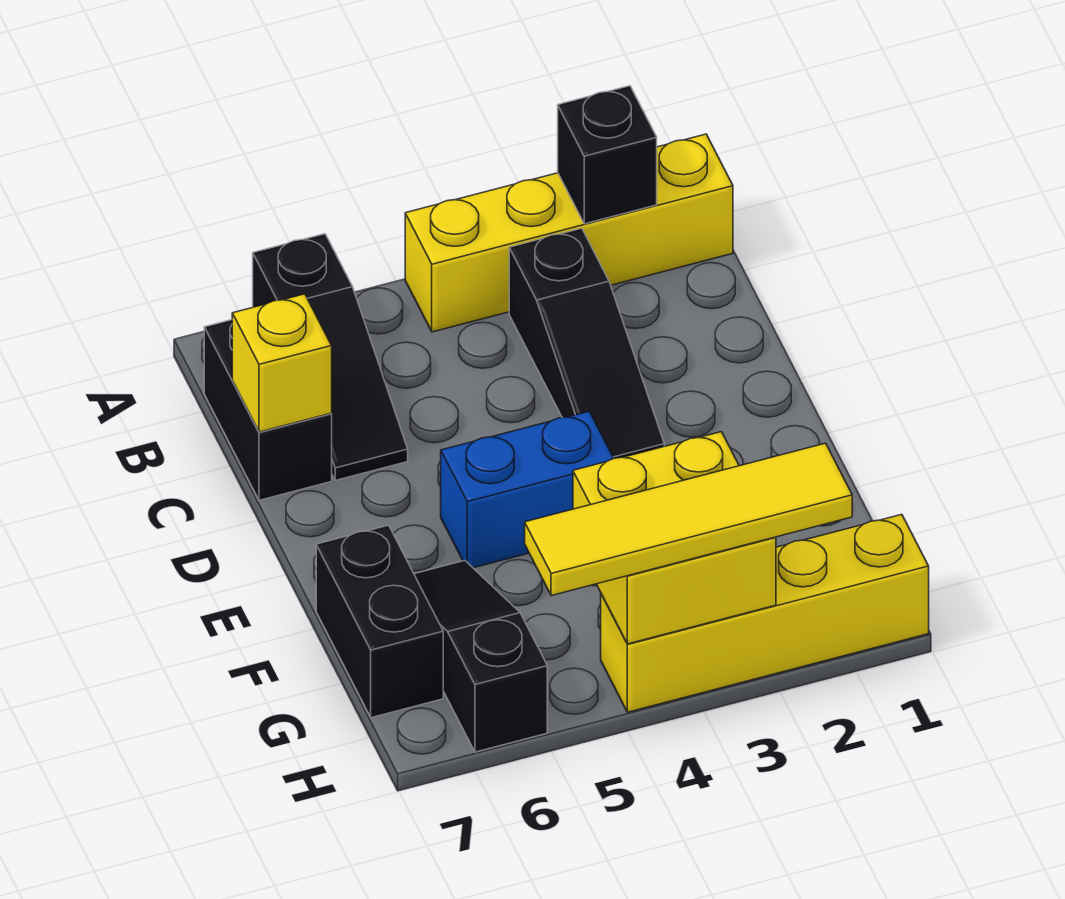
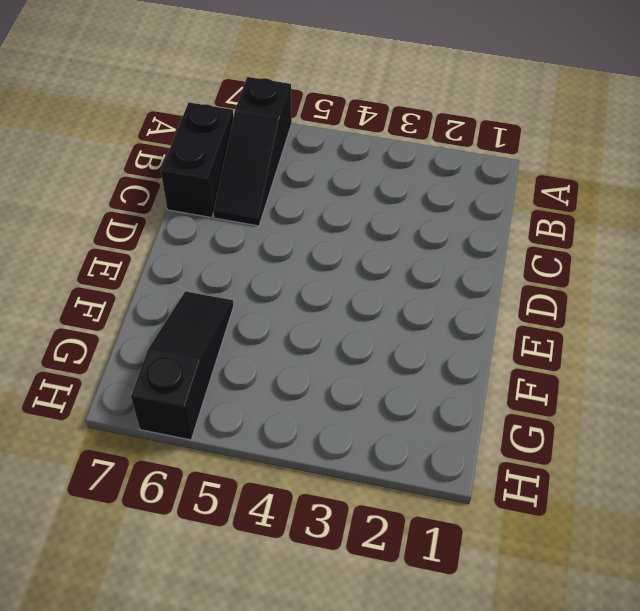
none -> yellow 1x4 brick [405,134,733,332]
none -> black 1x3 slope [509,228,664,458]
none -> blue 1x2 brick [441,411,614,568]

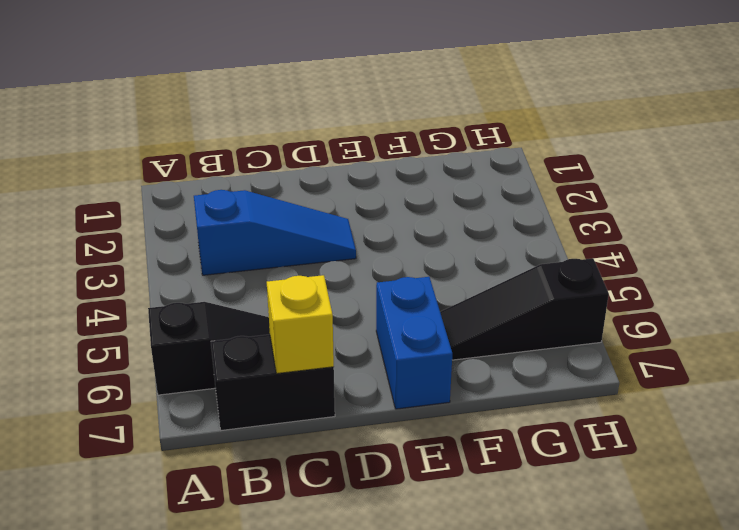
blue 1x3 slope [194,190,356,275] -> black 1x3 slope [509,228,664,458]
blue 1x2 brick [376,277,452,409] -> blue 1x2 brick moved to [441,411,614,568]
none -> yellow 1x4 brick [405,134,733,332]
none -> black 1x2 brick [316,525,443,718]
none -> yellow 1x4 brick [601,515,929,712]

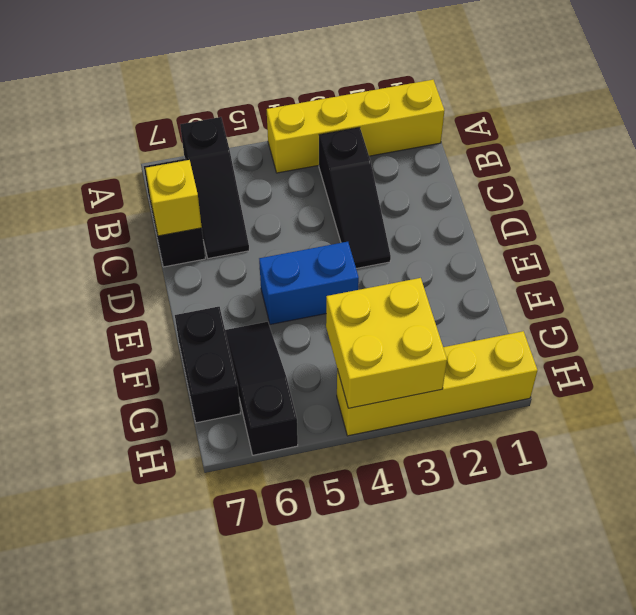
none -> black 1x1 brick [558,86,657,224]
none -> yellow 1x4 tile [525,443,852,596]

